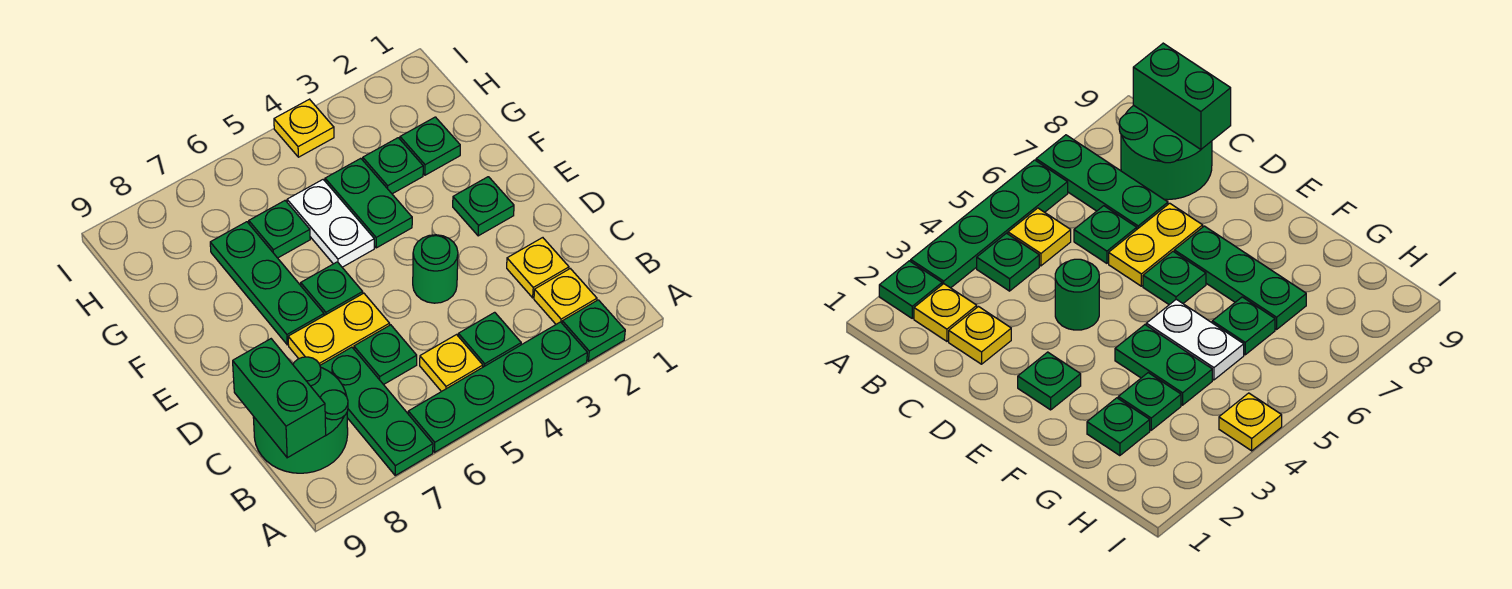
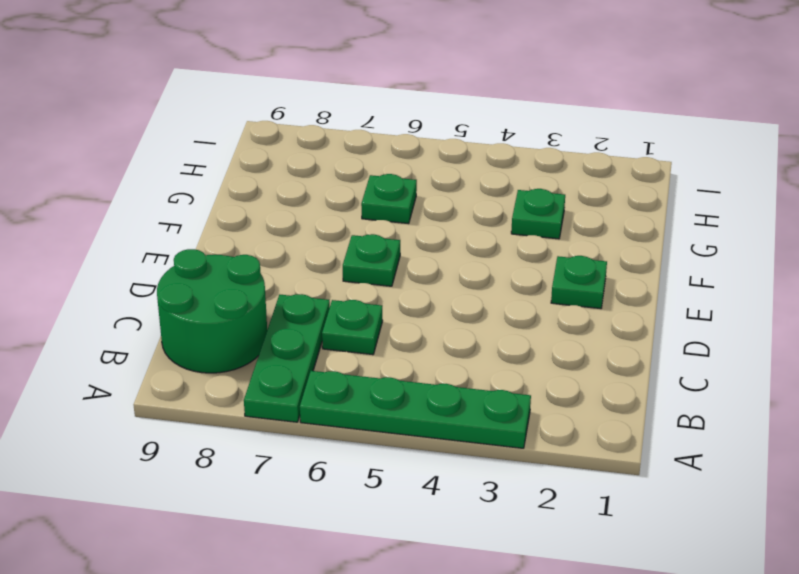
none -> green 1x1 plate [562,300,625,361]
none -> yellow 1x1 plate [534,269,597,324]
none -> green 1x1 plate [458,312,521,367]

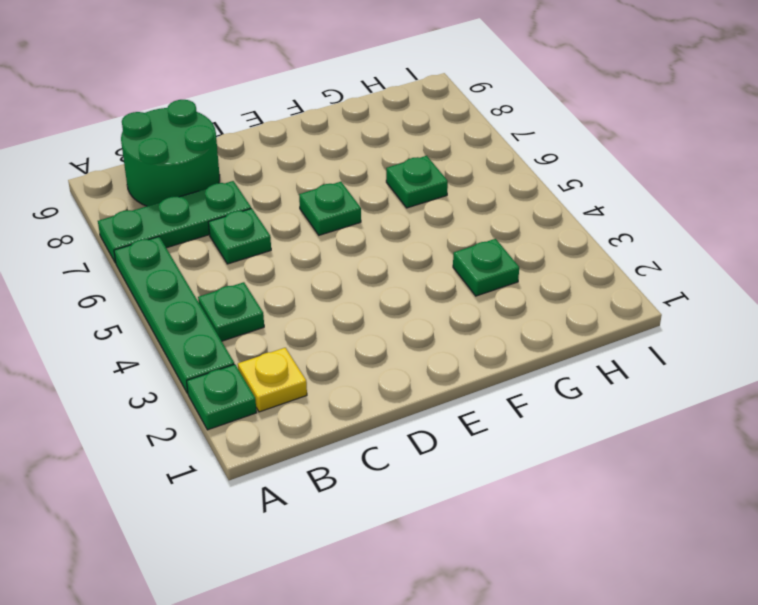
none -> yellow 1x1 plate [420,335,483,392]
none -> yellow 1x1 plate [507,238,569,298]
none -> green 1x1 round brick [413,235,458,303]

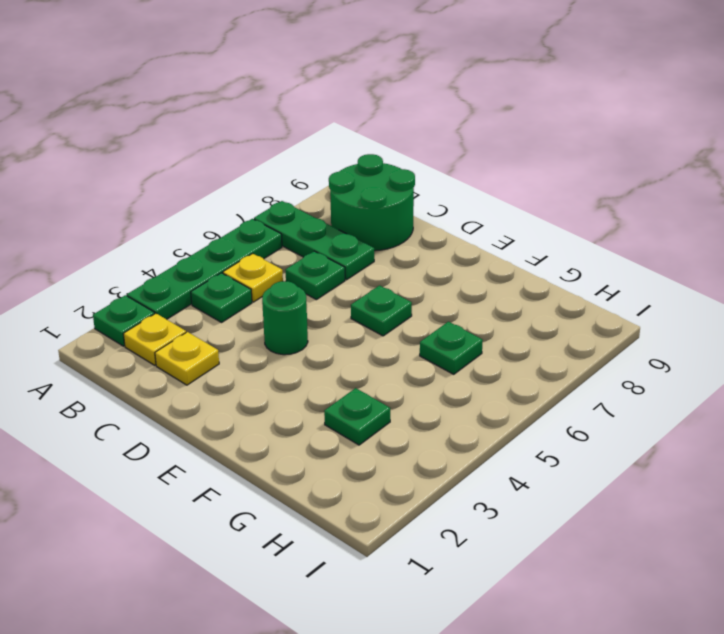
none -> yellow 1x2 plate [288,293,390,365]
none -> green 1x1 plate [453,177,514,236]
none -> green 1x3 plate [210,222,324,345]

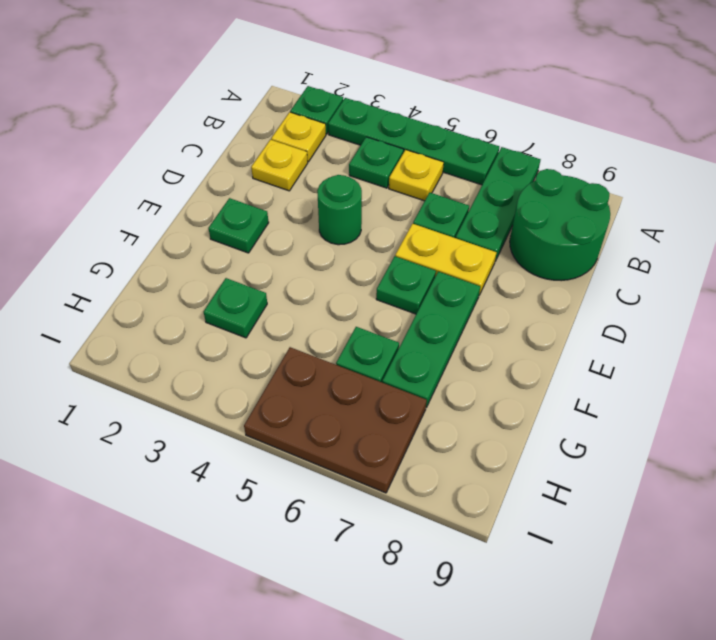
brown 2x3 plate [244,347,427,493] -> none
none -> green 1x2 plate [325,158,412,248]
none -> white 1x2 plate [287,180,374,267]
none -> green 1x1 plate [400,117,460,175]

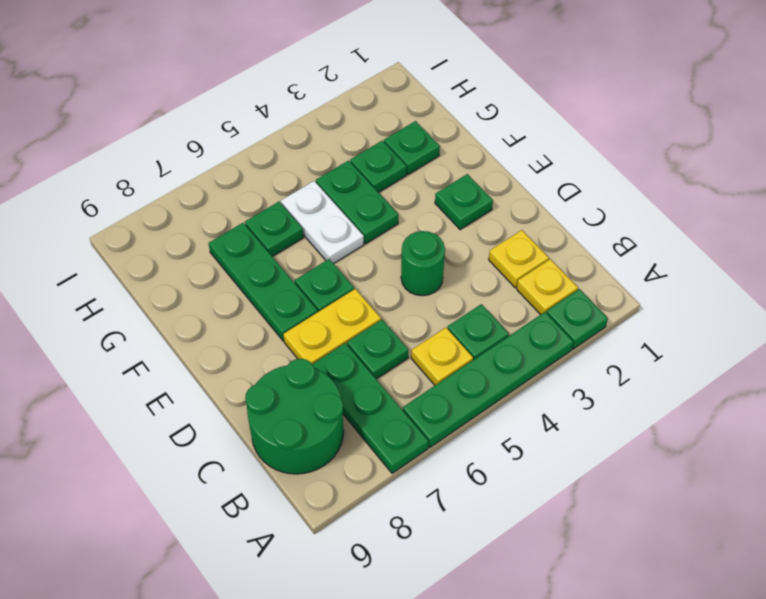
none -> yellow 1x1 plate [274,99,334,157]
none -> green 1x2 brick [233,339,326,458]

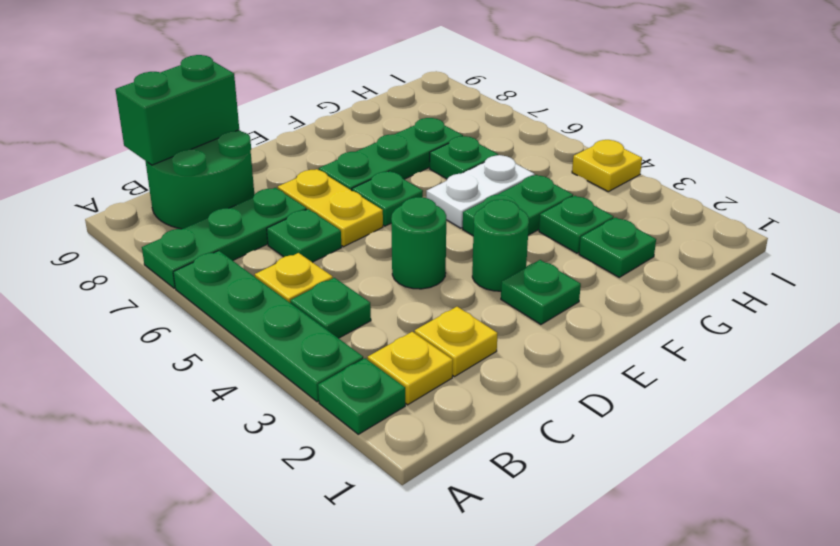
green 1x1 round brick [472,200,529,291] -> none

